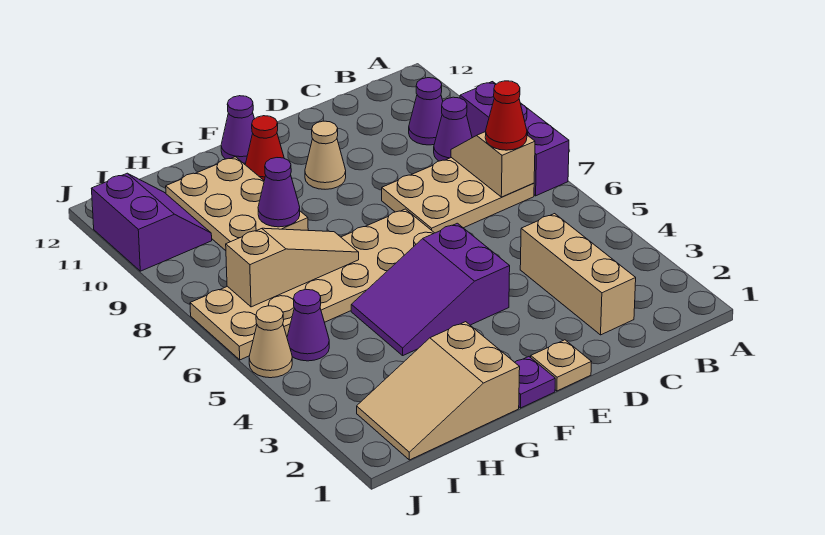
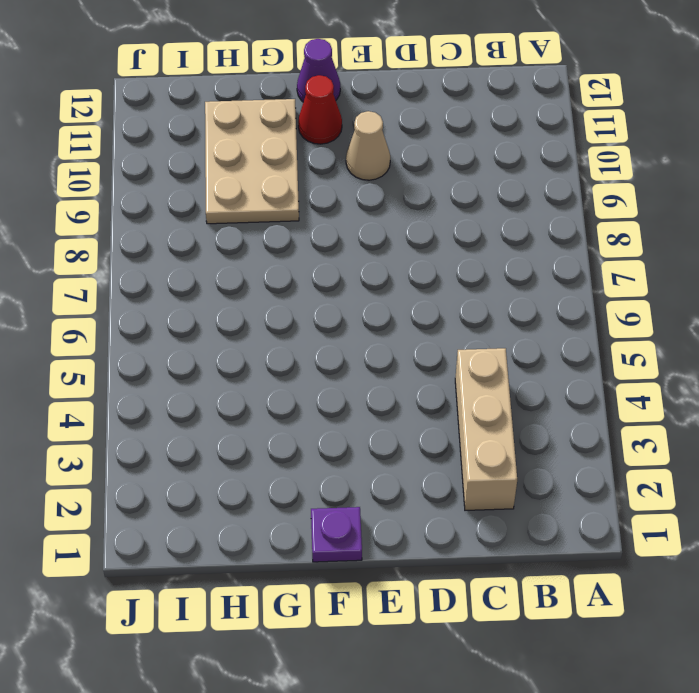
none -> purple 1x3 brick [460,82,569,196]
none -> tan 2x3 plate [382,157,534,233]
none -> purple 1x1 cone [434,97,472,161]

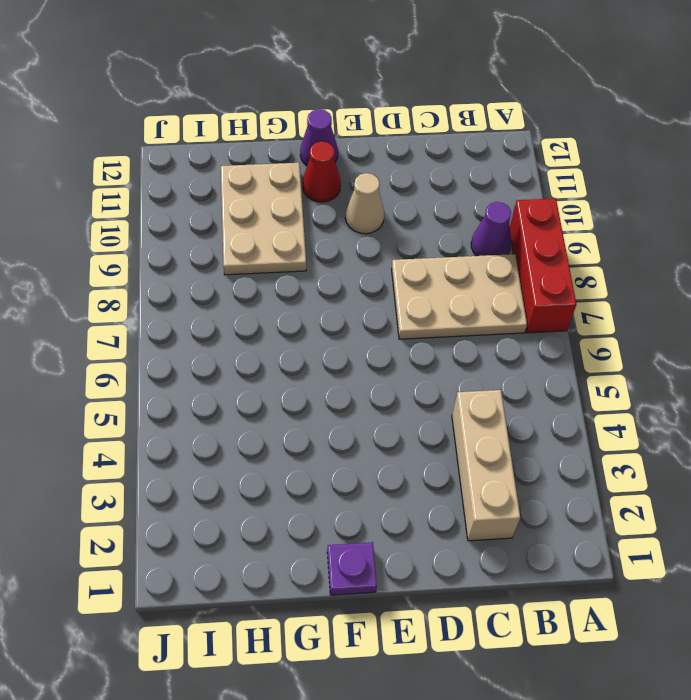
red 1x3 brick [510,198,576,333] -> purple 1x3 brick [460,82,569,196]
none -> purple 1x1 cone [409,78,443,145]
none -> tan 1x1 plate [531,340,591,391]
none -> purple 2x3 slope [351,223,510,355]

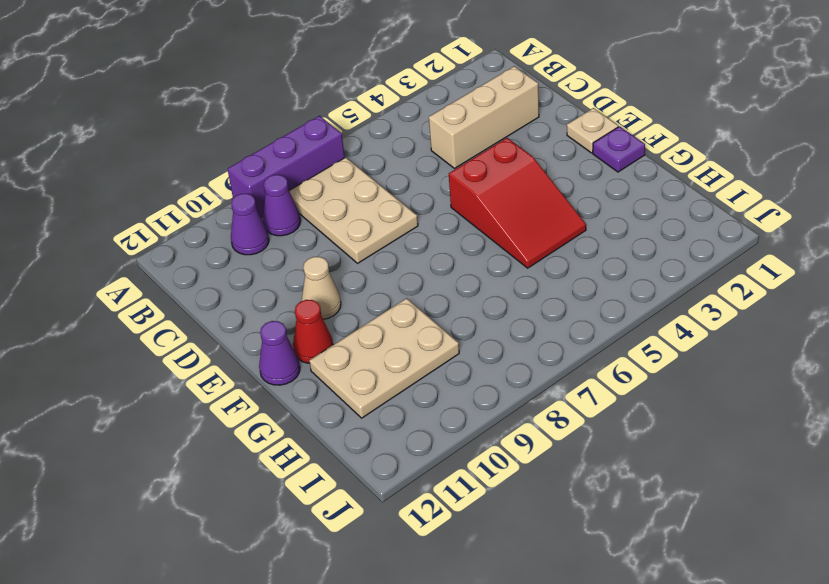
red 2x3 slope [449,138,586,268] -> purple 2x3 slope [351,223,510,355]
none -> tan 2x6 plate [190,209,434,360]
none -> tan 2x3 slope [357,322,520,460]
none -> purple 1x1 cone [287,289,329,361]

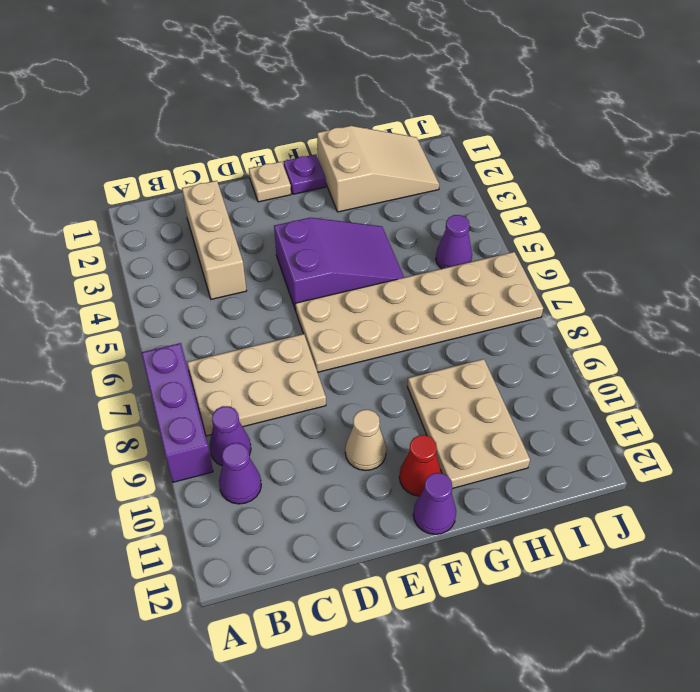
none -> purple 2x2 slope [91,173,212,271]
none -> tan 1x1 cone [249,306,292,378]
none -> tan 1x2 slope [451,132,535,197]

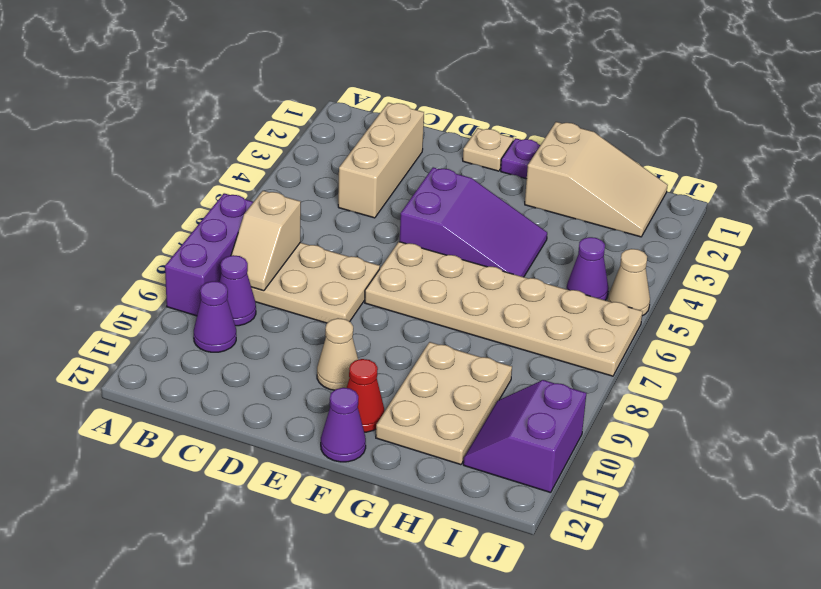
none -> tan 1x3 slope [226,228,359,307]
none -> purple 1x1 cone [258,158,300,227]
none -> red 1x1 cone [485,81,527,150]

